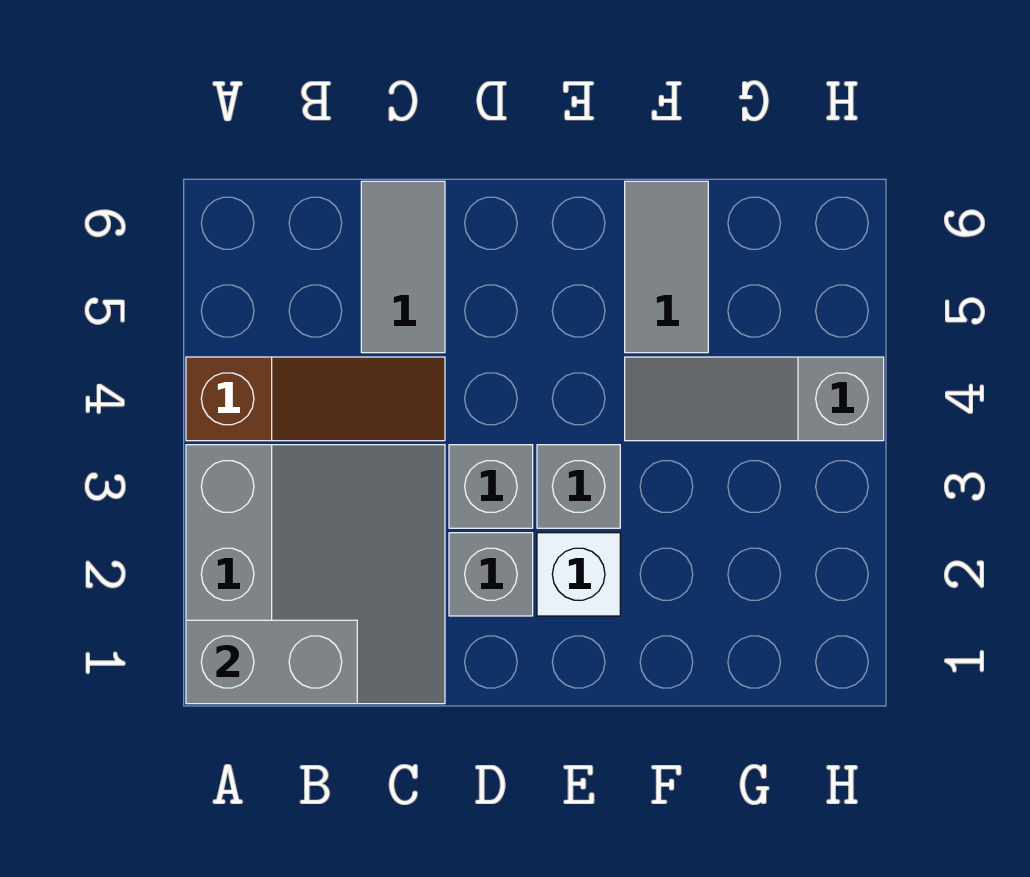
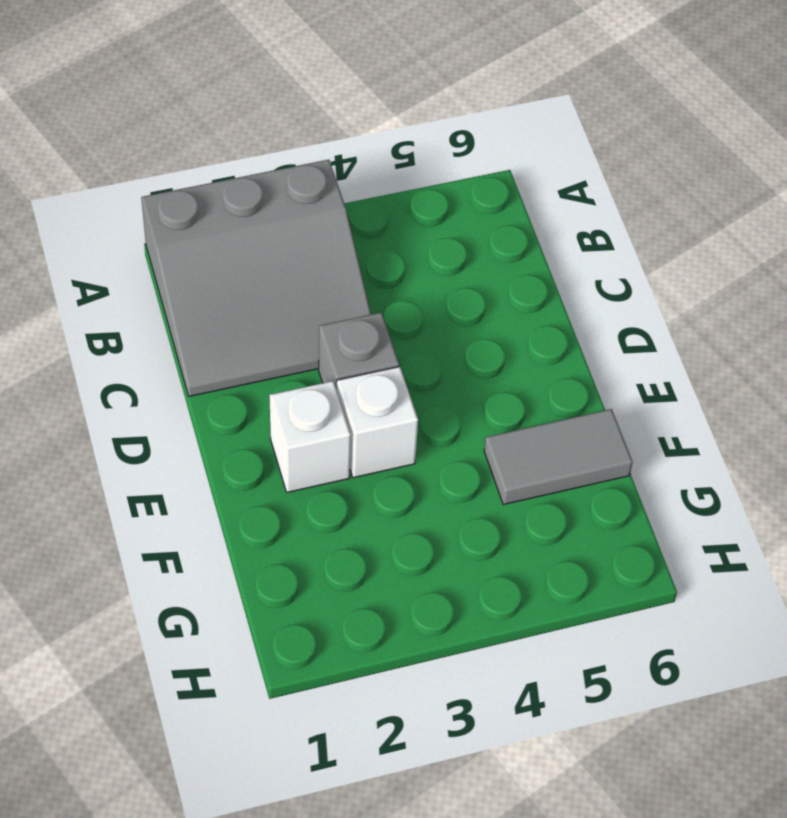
white 1x1 brick [337,367,418,478] -> grey 1x1 brick [537,445,620,528]
none -> brown 1x3 slope [186,357,445,441]
none -> grey 1x2 tile [361,181,445,353]

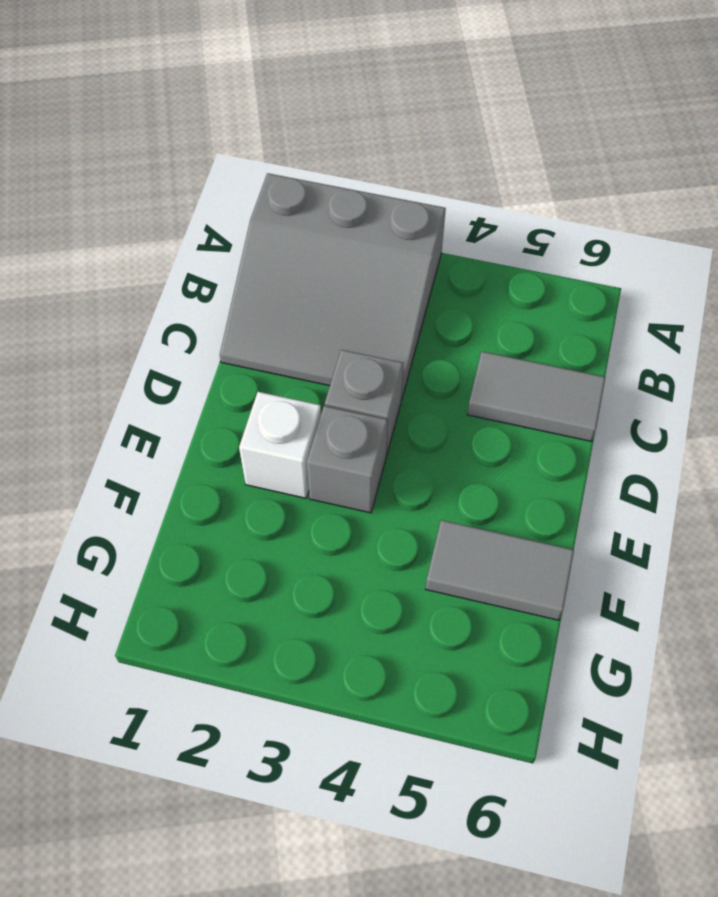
none -> brown 1x3 slope [186,357,445,441]
none -> grey 1x1 brick [449,533,533,616]

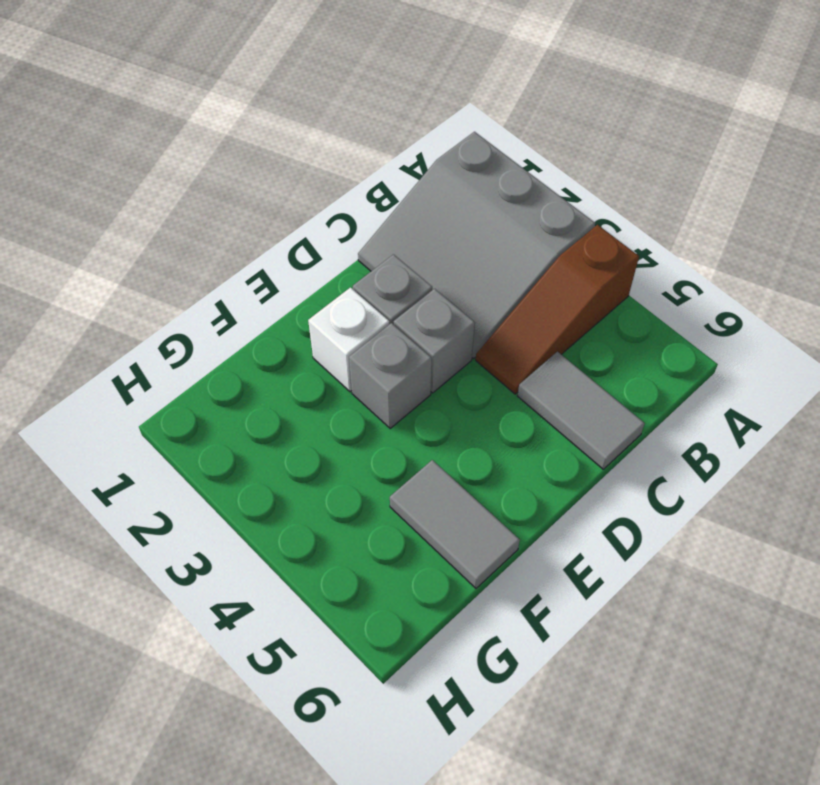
none -> grey 1x3 slope [625,357,884,441]
none -> grey 1x2 brick [186,620,357,704]

